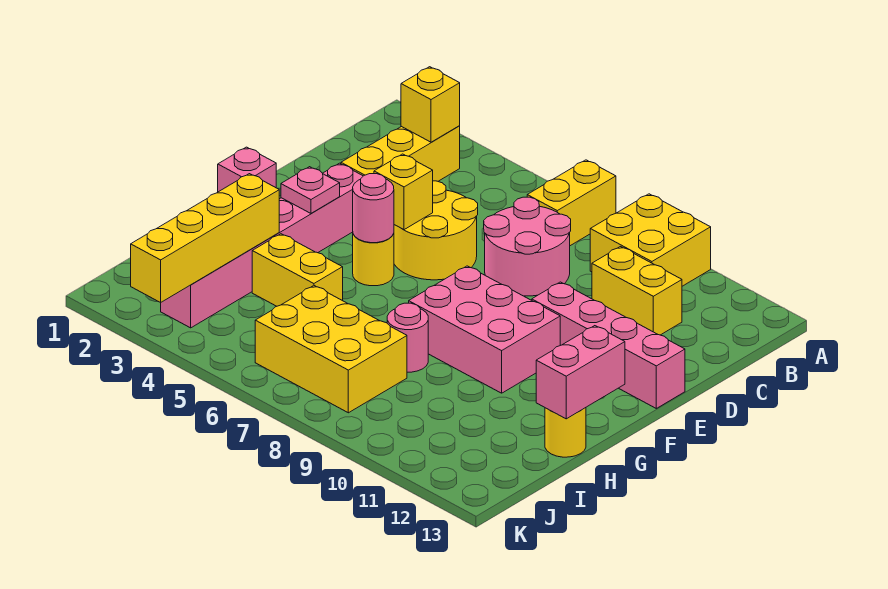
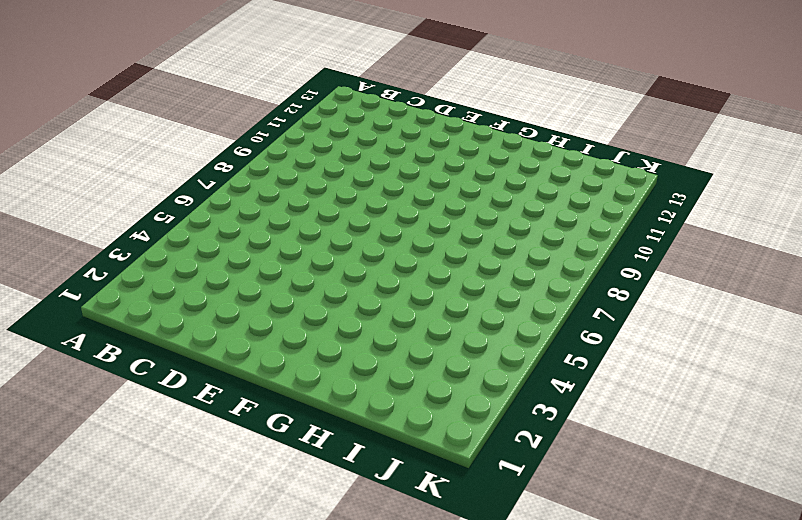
none -> yellow 1x2 brick [527,160,616,246]
none -> yellow 2x2 brick [590,194,711,286]
none -> yellow 1x3 brick [341,126,460,181]

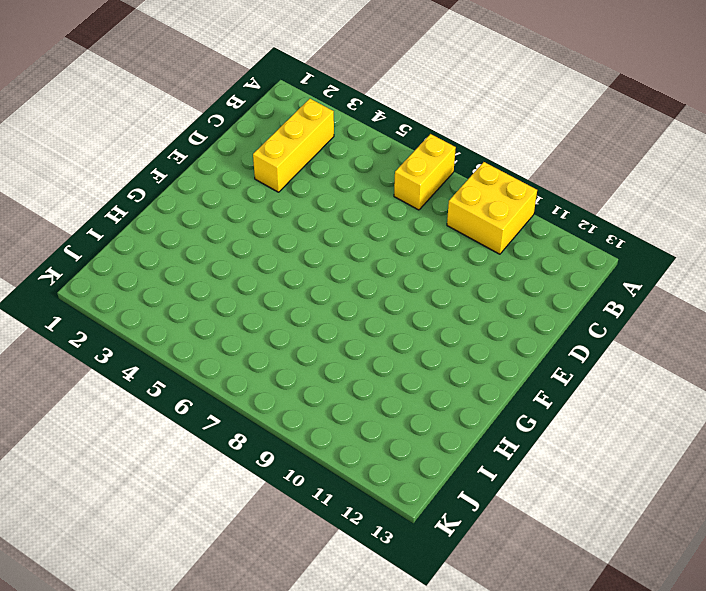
none -> pink 2x2 round brick [484,197,571,296]
none -> yellow 1x2 brick [592,247,682,335]
none -> yellow 2x2 round brick [394,181,478,280]

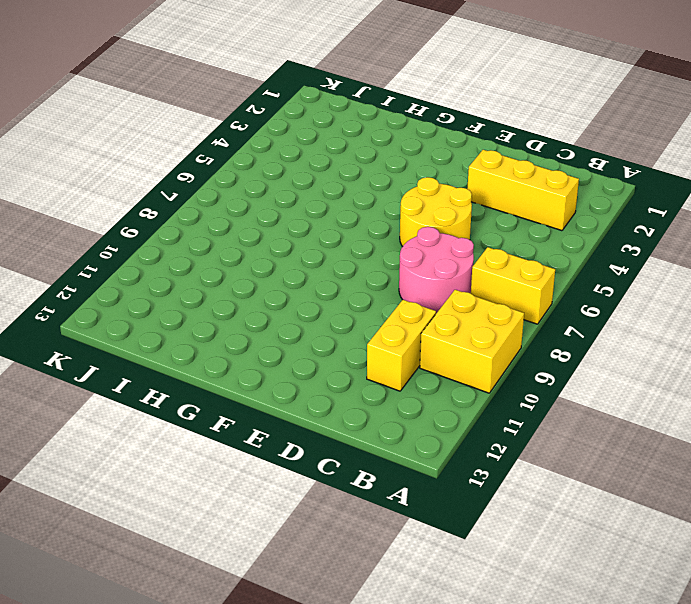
none -> pink 1x6 brick [161,163,363,328]
none -> pink 1x4 brick [532,282,685,408]
none -> pink 1x1 brick [218,147,276,192]

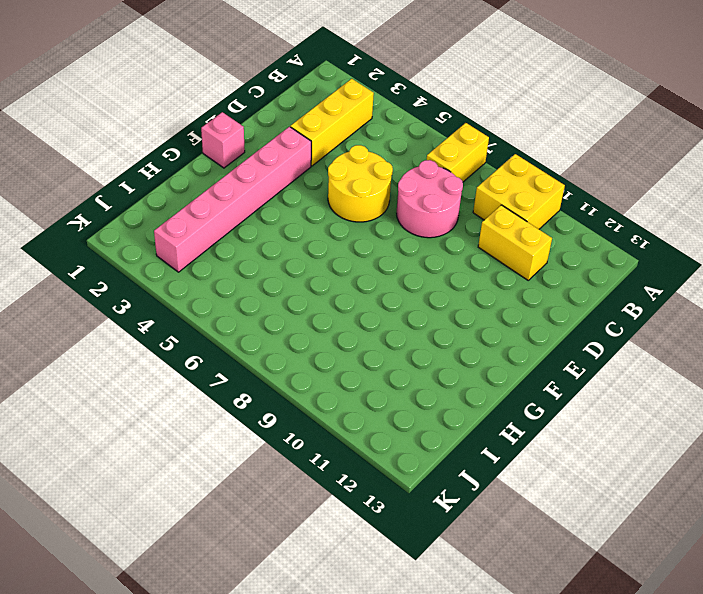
none -> pink 1x4 brick [532,282,685,408]
none -> yellow 1x1 round brick [353,233,394,286]
none -> pink 2x3 brick [409,266,560,393]

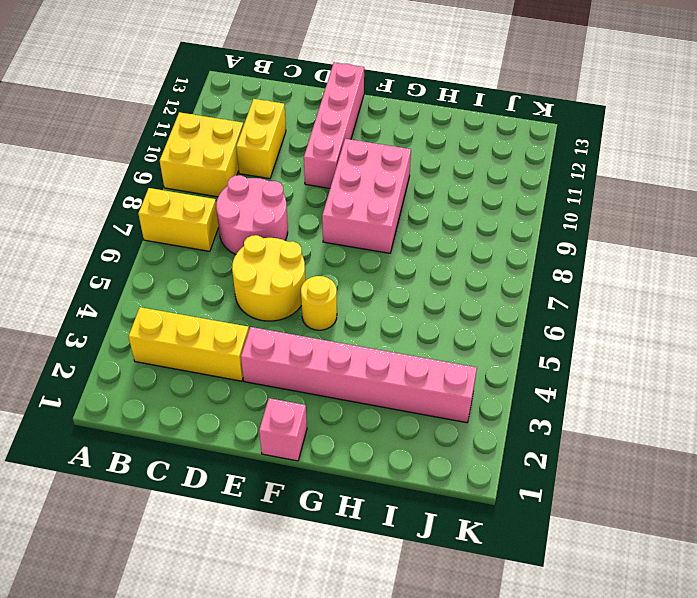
none -> yellow 1x2 brick [252,234,343,306]
none -> pink 1x1 round brick [387,303,428,372]
none -> yellow 1x1 round brick [545,408,586,457]

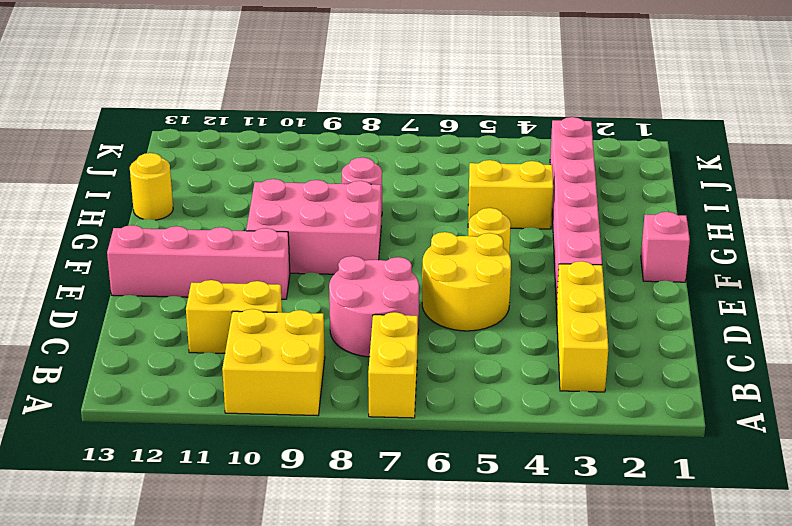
none -> yellow 2x3 brick [255,286,407,413]
none -> yellow 1x1 brick [401,67,460,142]
none -> yellow 1x1 brick [374,154,433,230]

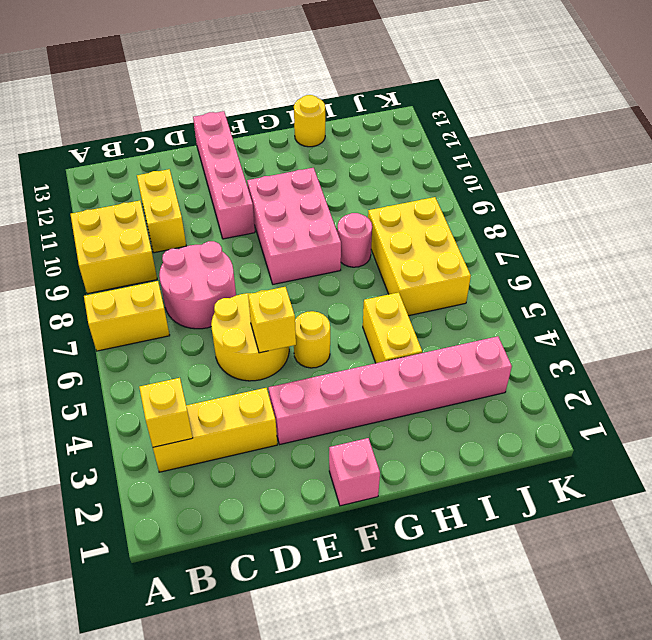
none -> pink 1x1 plate [281,167,340,213]
none -> pink 1x1 round brick [353,174,394,243]
none -> pink 1x2 brick [536,326,625,419]

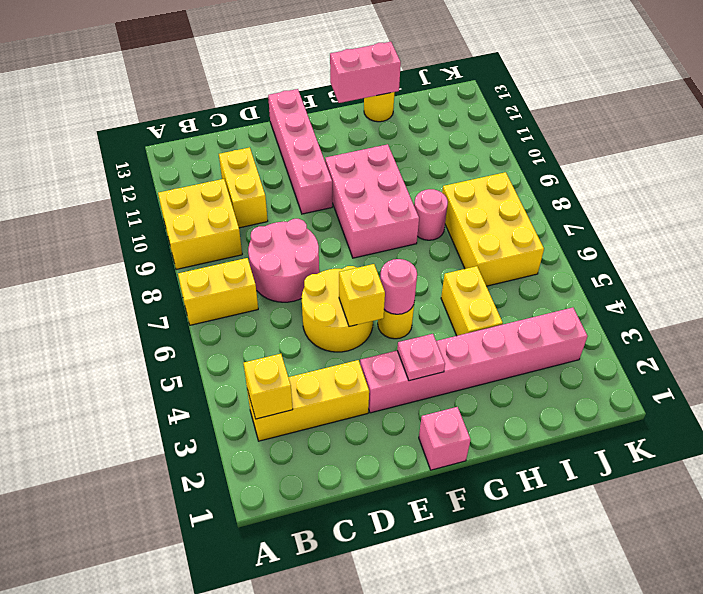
none -> yellow 1x4 brick [131,174,279,303]

